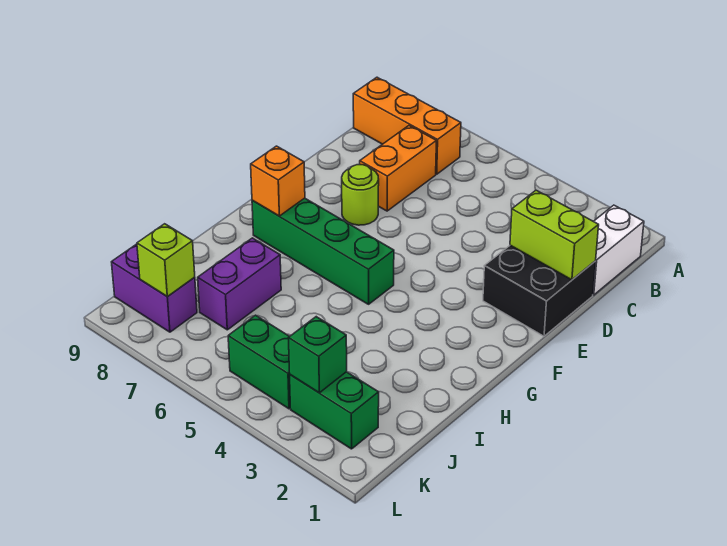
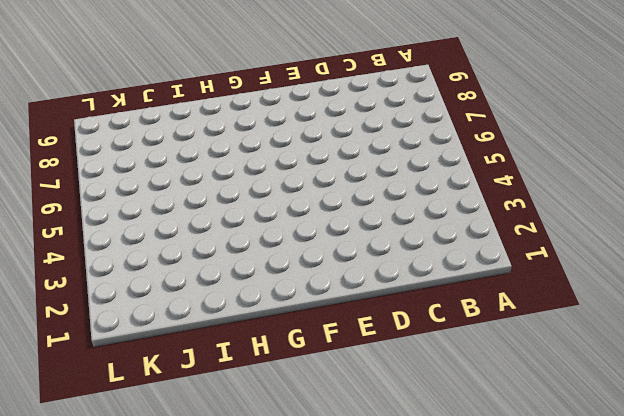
none -> white 1x2 brick [593,205,644,295]
none -> orange 1x3 brick [353,77,461,174]
none -> orange 1x2 brick [360,126,436,211]

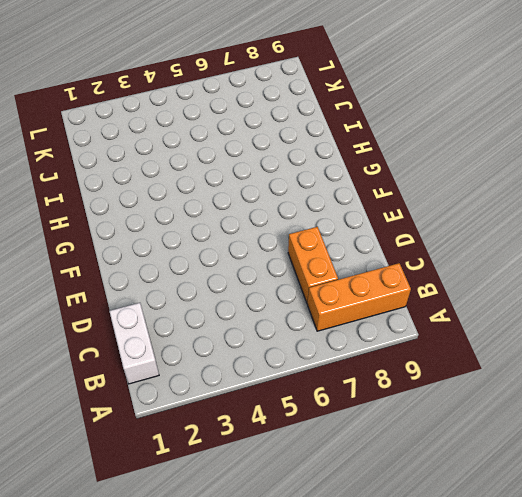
none -> black 2x2 brick [483,245,596,336]
none -> lime 1x1 round brick [342,165,379,225]
none -> green 1x4 brick [252,198,394,304]

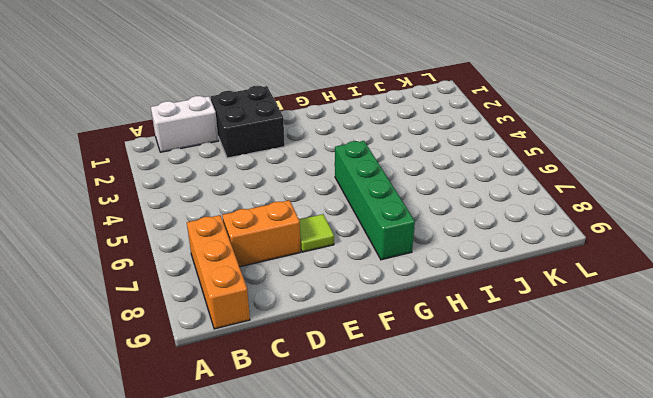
lime 1x1 tile [299,214,334,252] -> lime 1x1 round brick [342,165,379,225]
none -> purple 1x2 brick [198,238,281,330]
none -> green 1x2 brick [290,372,379,449]
none -> green 1x2 brick [228,315,290,409]

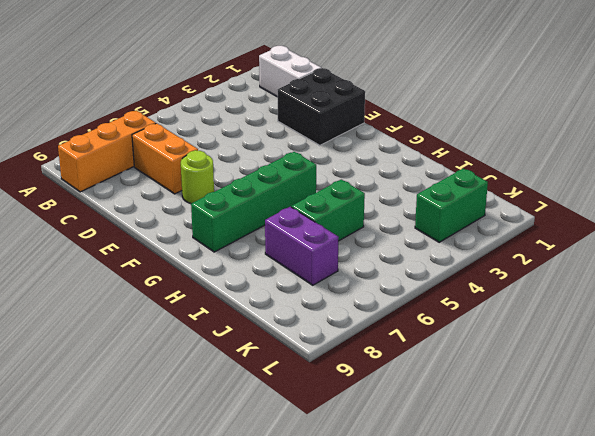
green 1x2 brick [291,179,365,241] -> green 1x2 brick moved to [228,315,290,409]
none -> purple 1x2 brick [112,244,197,332]
none -> lime 1x2 brick [510,190,599,280]
none -> orange 1x1 brick [251,146,305,216]

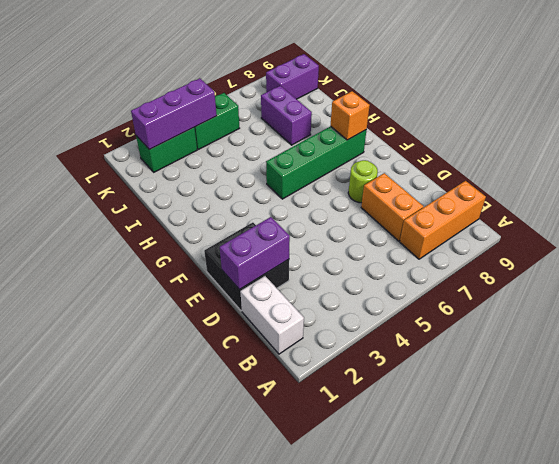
purple 1x2 brick [220,217,290,290] -> lime 1x2 brick [510,190,599,280]
purple 1x3 brick [131,78,217,150] -> green 1x1 brick [289,317,347,393]
none -> lime 1x1 brick [137,224,195,297]

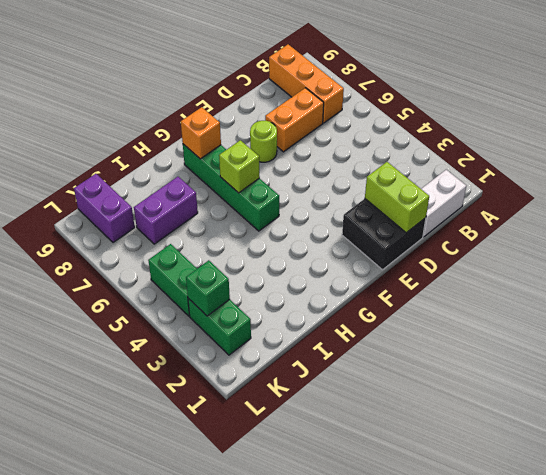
lime 1x1 brick [219,140,260,193] -> lime 1x1 brick moved to [137,224,195,297]

